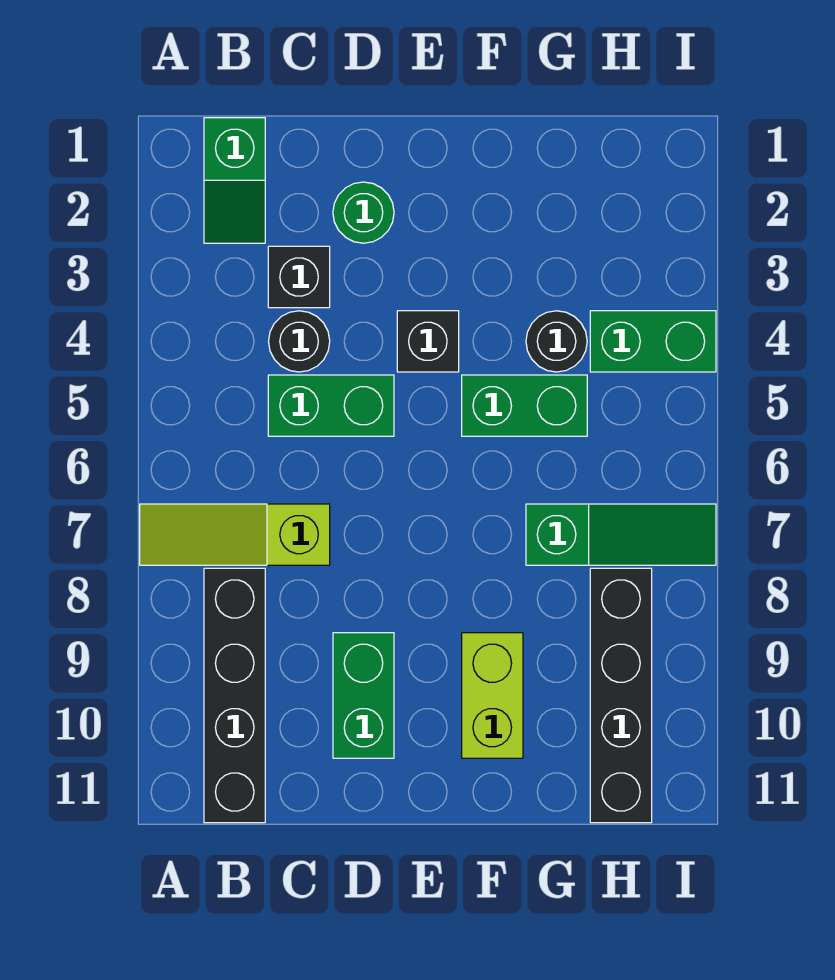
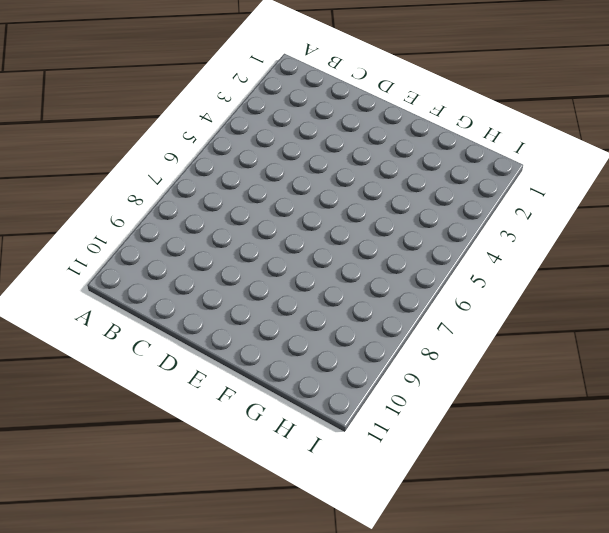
none -> lime 1x3 slope [140,504,330,565]
none -> green 1x2 slope [204,118,265,243]
none -> black 1x4 brick [204,568,265,823]

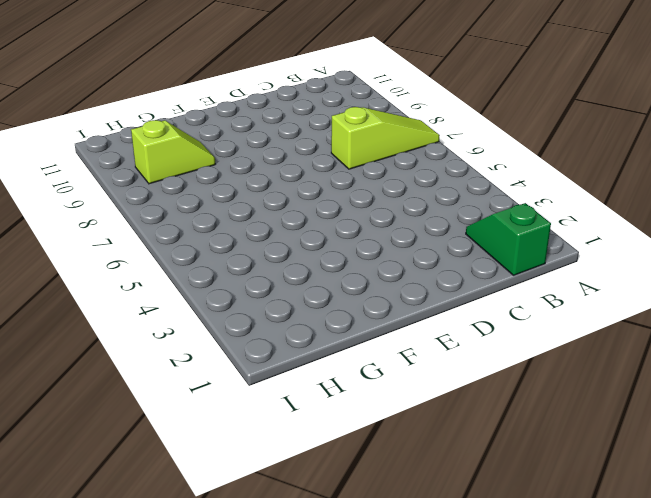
lime 1x2 slope [131,120,215,184] -> black 1x4 brick [590,568,652,823]
none -> black 1x4 brick [204,568,265,823]
none -> black 1x1 brick [268,246,330,308]
none -> black 1x1 round brick [269,311,330,372]

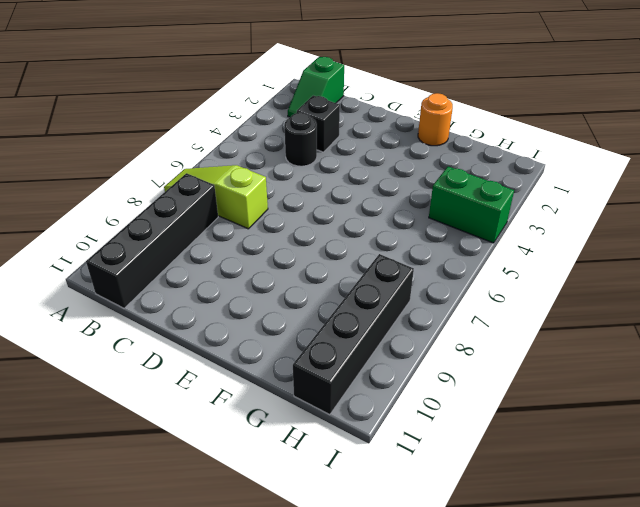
orange 1x1 round brick [418,93,453,146] -> none
none -> green 1x2 brick [268,375,394,436]
none -> green 1x1 round brick [333,182,394,243]
none -> green 1x2 brick [333,633,394,758]

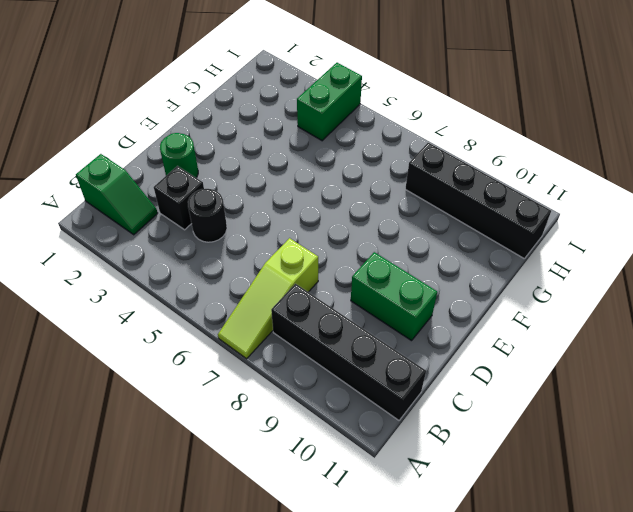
none -> green 1x2 brick [268,375,394,436]
none -> black 1x1 brick [397,311,459,372]
none -> green 1x2 brick [462,375,587,436]

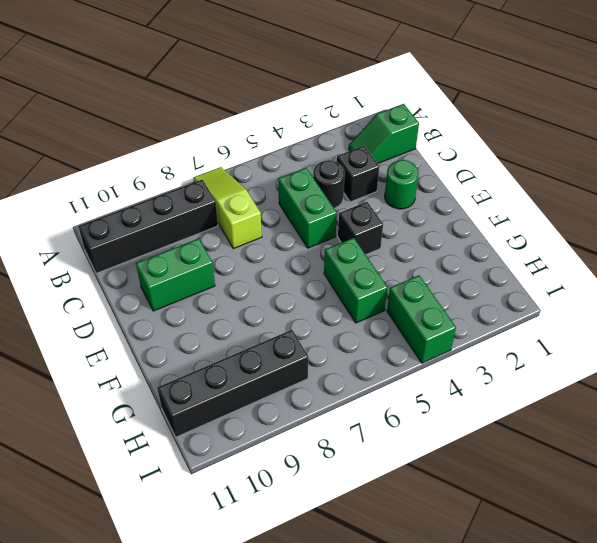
none -> lime 1x2 brick [462,633,523,758]
none -> black 1x1 round brick [526,311,587,372]
none -> green 1x3 slope [526,504,716,565]

